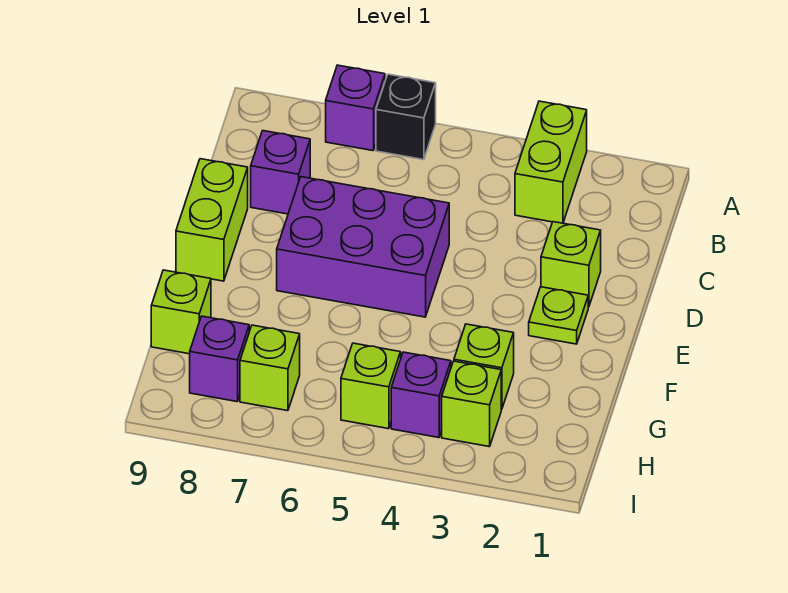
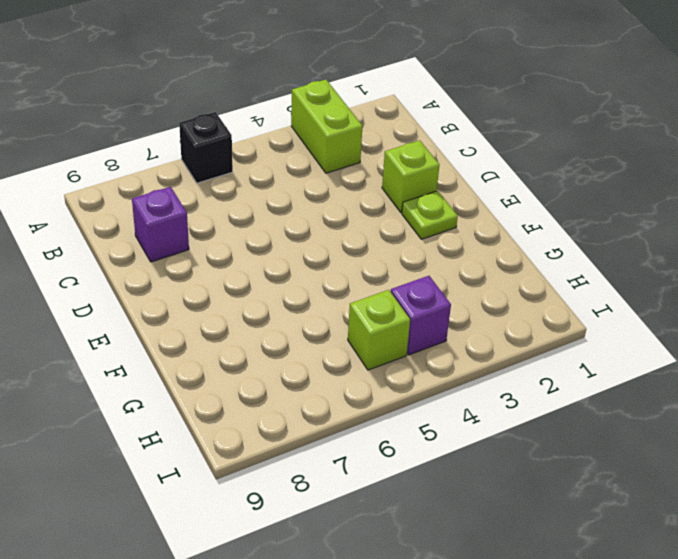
none -> purple 1x1 brick [326,65,385,151]
none -> purple 2x3 brick [277,177,449,317]
none -> lime 1x2 brick [176,159,248,281]

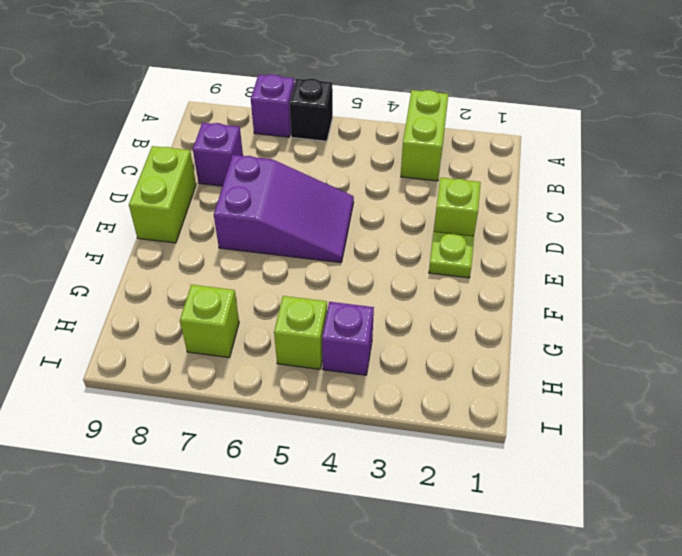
purple 2x3 slope [214,155,354,263] -> purple 2x3 brick [277,177,449,317]
none -> lime 1x1 brick [454,324,514,409]
none -> lime 1x1 brick [151,270,211,354]
none -> lime 1x1 brick [442,361,501,447]

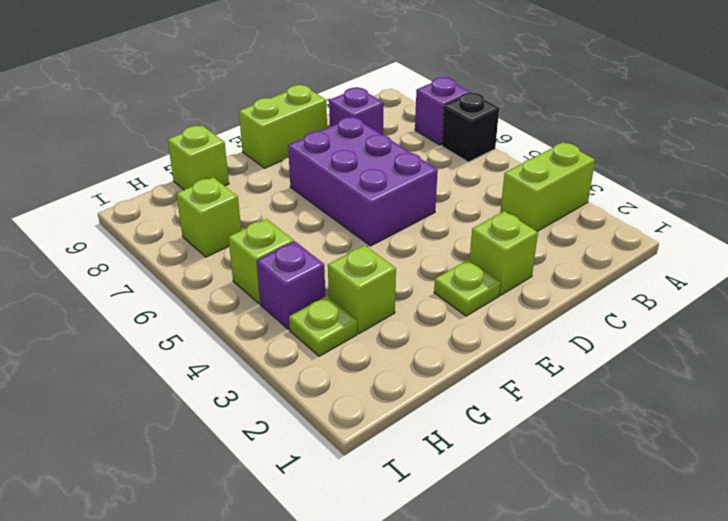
lime 1x1 plate [289,296,357,356] -> lime 1x1 brick [442,361,501,447]
none -> purple 1x1 brick [190,316,249,402]

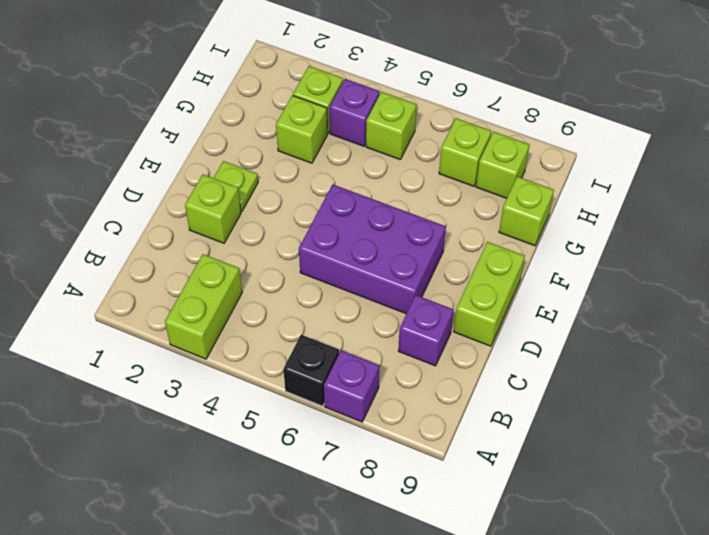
lime 1x1 brick [476,132,530,198] -> purple 1x1 brick [190,316,249,402]

